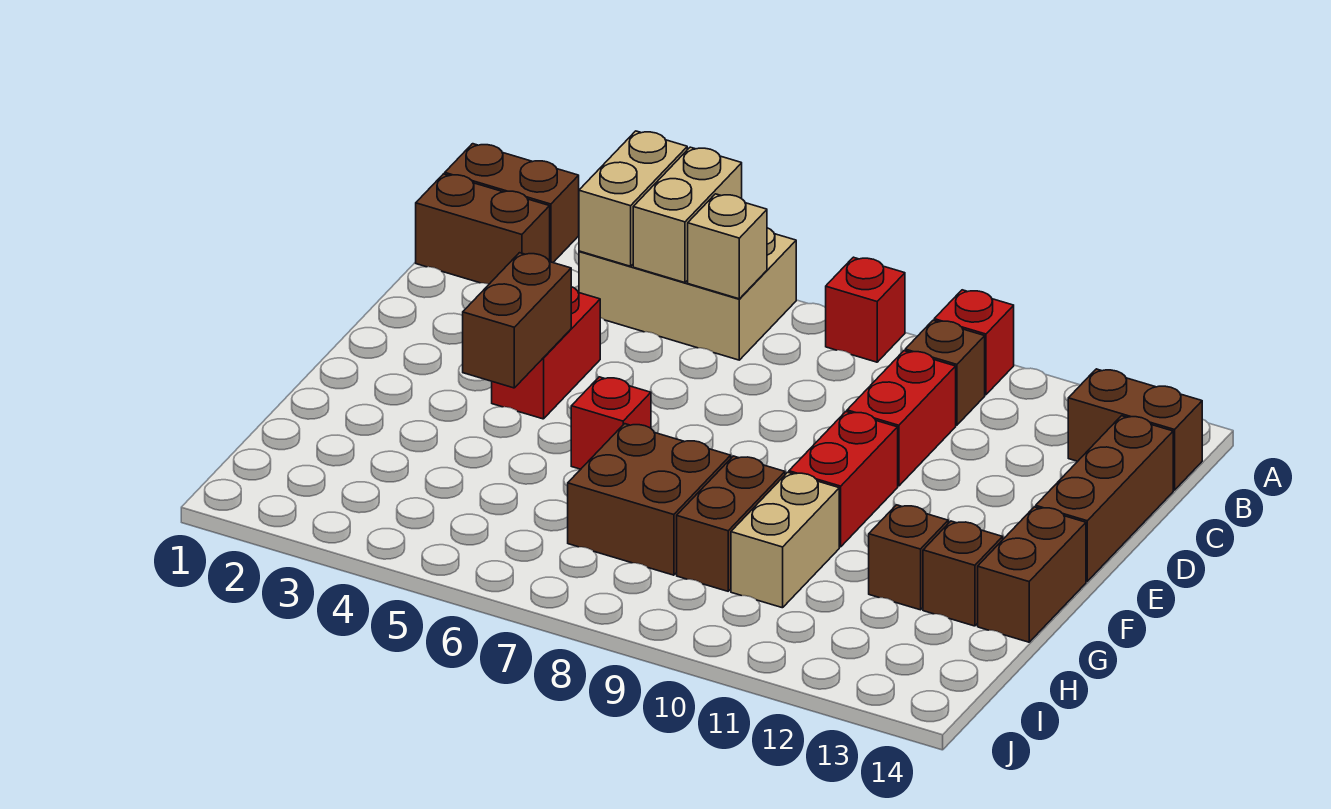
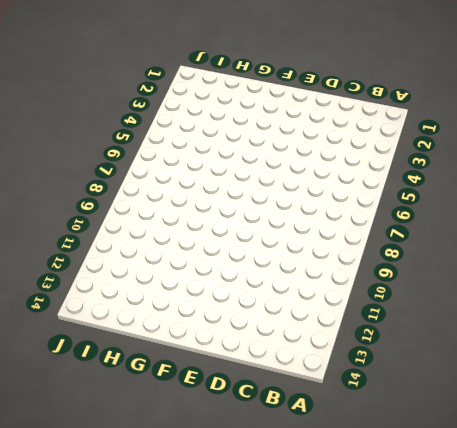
none -> brown 1x2 brick [445,144,579,262]
none -> tan 2x3 brick [579,228,796,360]
none -> red 1x1 brick [826,257,905,362]

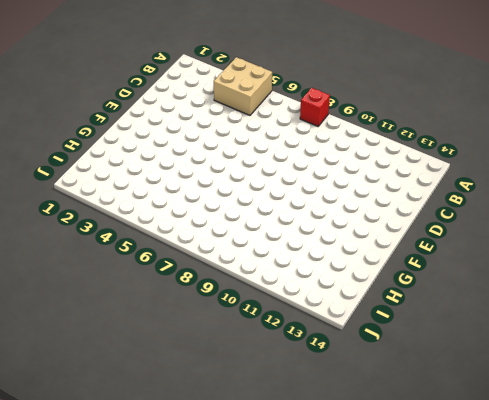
tan 2x2 brick [214,57,272,115] -> tan 2x3 brick [579,228,796,360]
none -> brown 1x2 brick [445,144,579,262]
none -> red 1x1 brick [934,290,1014,395]
none -> brown 1x2 brick [416,174,550,284]

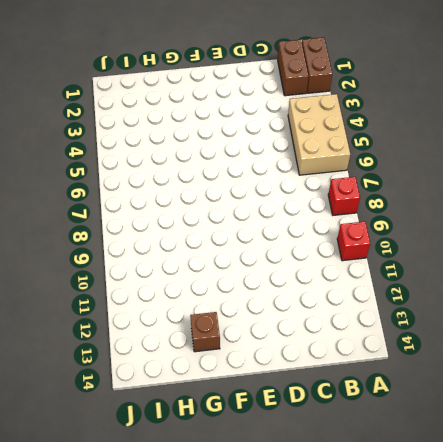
none -> brown 1x1 brick [905,320,985,425]
none -> brown 1x2 brick [1068,369,1202,490]
none -> red 1x2 brick [847,351,956,486]

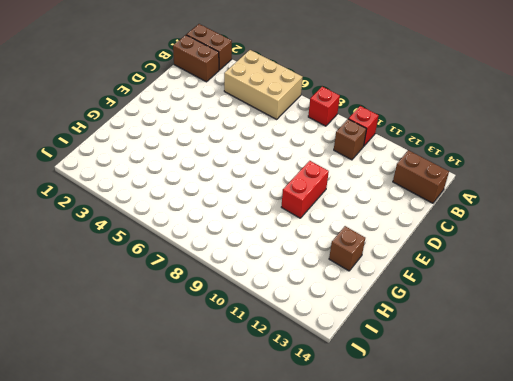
none -> red 1x2 brick [847,351,956,486]
none -> brown 1x3 brick [1036,416,1173,581]
none -> red 1x2 brick [492,287,600,419]

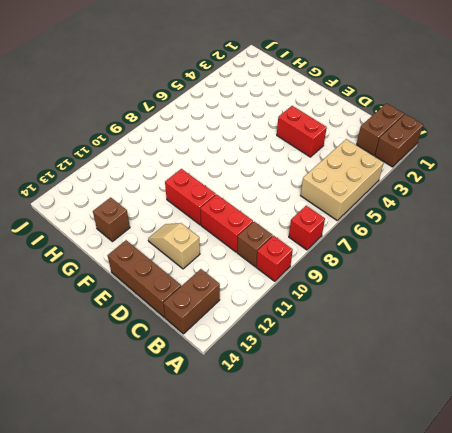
tan 1x2 slope [148,223,200,269] -> none
none -> red 1x1 brick [571,377,651,469]
none -> brown 1x2 brick [978,507,1086,642]
none -> brown 2x2 brick [568,424,731,575]

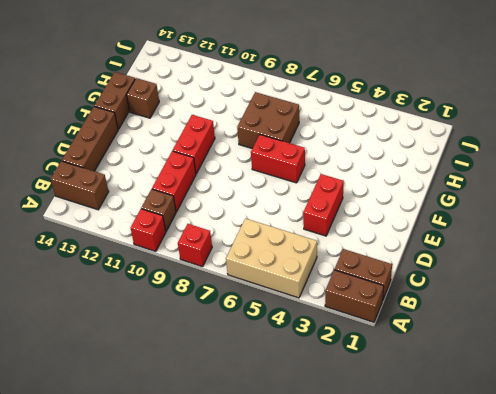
red 1x2 brick [251,135,305,183] -> red 1x1 brick [571,377,651,469]
none -> brown 1x2 brick [677,456,785,591]
none -> tan 1x2 brick [731,472,839,608]
none -> brown 1x1 brick [869,505,948,610]

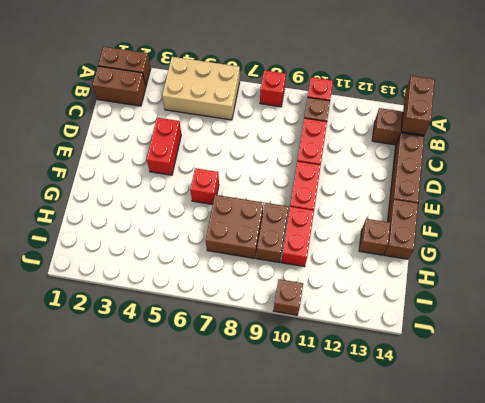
brown 1x2 brick [401,76,435,135] -> brown 1x2 brick moved to [463,253,571,388]
red 1x2 brick [281,207,314,267] -> tan 1x2 brick [731,472,839,608]
brown 1x1 brick [273,279,303,315] -> brown 1x1 brick moved to [869,505,948,610]
none -> tan 1x2 brick [579,131,687,266]
none -> tan 1x2 brick [633,147,742,283]
none -> tan 1x1 brick [688,194,767,299]

